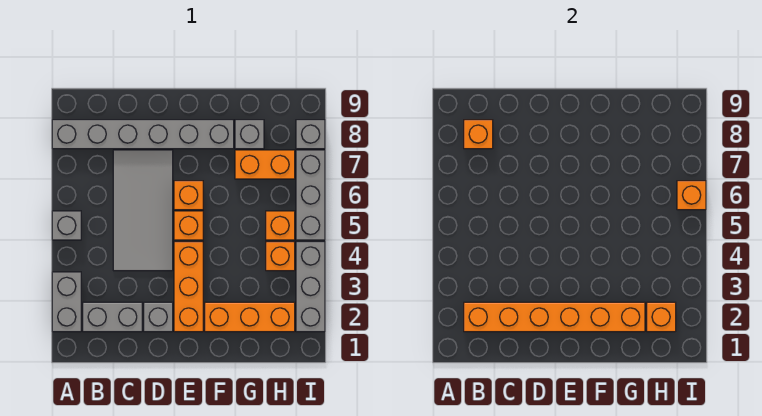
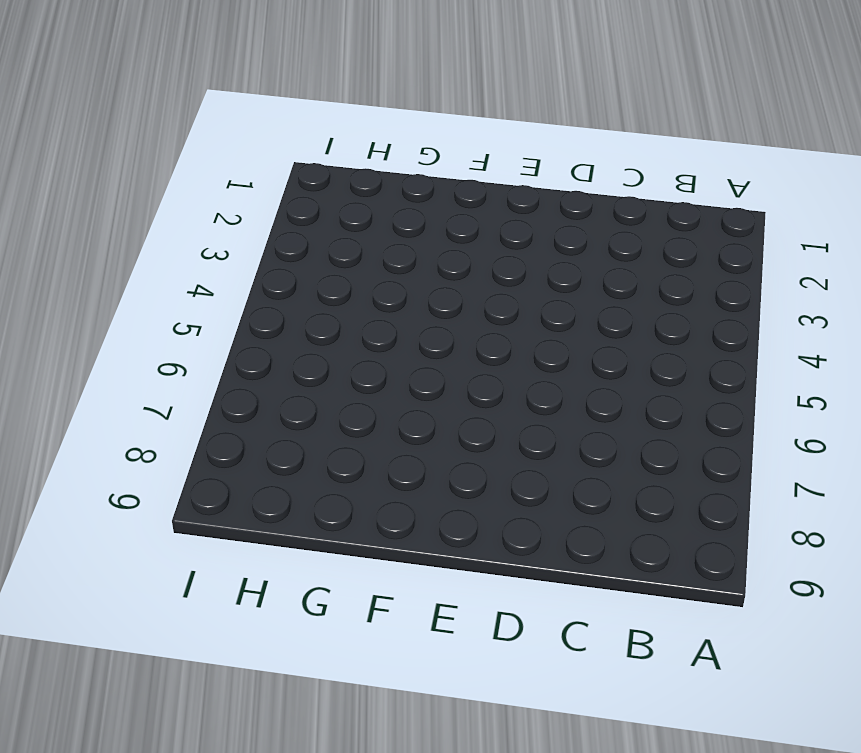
none -> grey 1x2 brick [52,272,81,332]
none -> grey 1x1 brick [52,211,81,240]
none -> grey 1x6 brick [52,120,234,149]

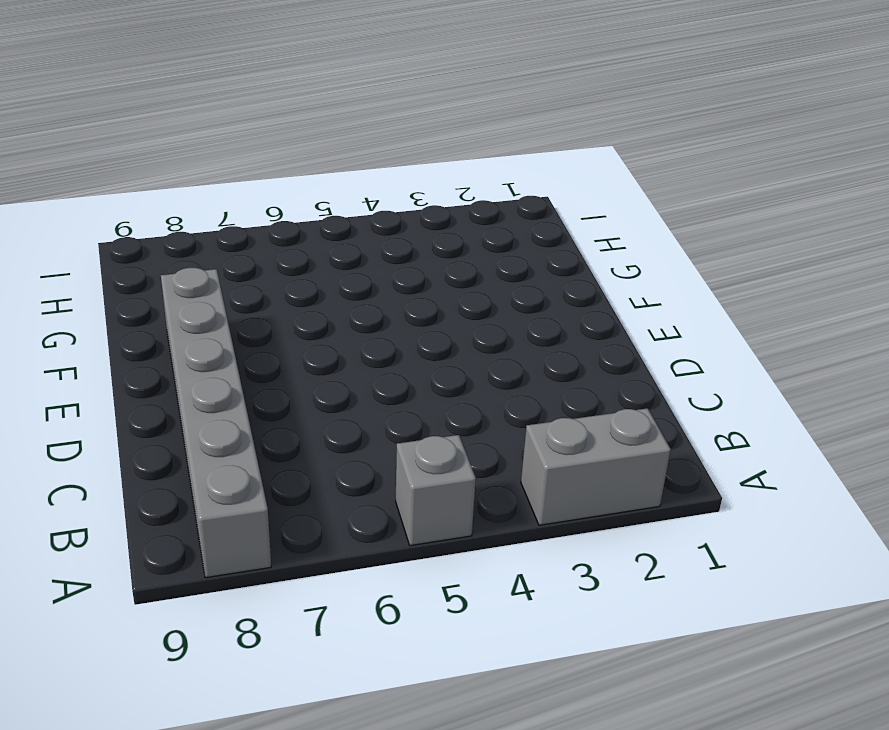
none -> grey 1x2 brick [83,302,142,332]
none -> grey 2x4 tile [113,150,173,271]
none -> grey 1x1 brick [144,302,173,332]

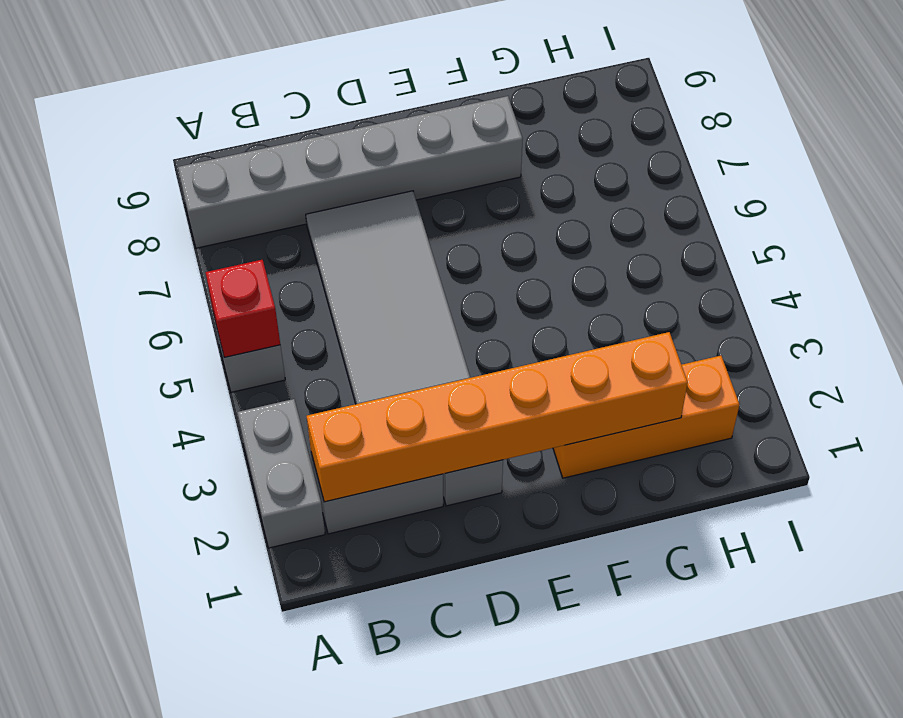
red 1x1 brick [206,260,280,358] -> none
none -> orange 1x3 brick [174,242,203,332]
none -> orange 1x1 brick [174,211,203,240]
none -> orange 1x1 brick [174,181,203,210]

